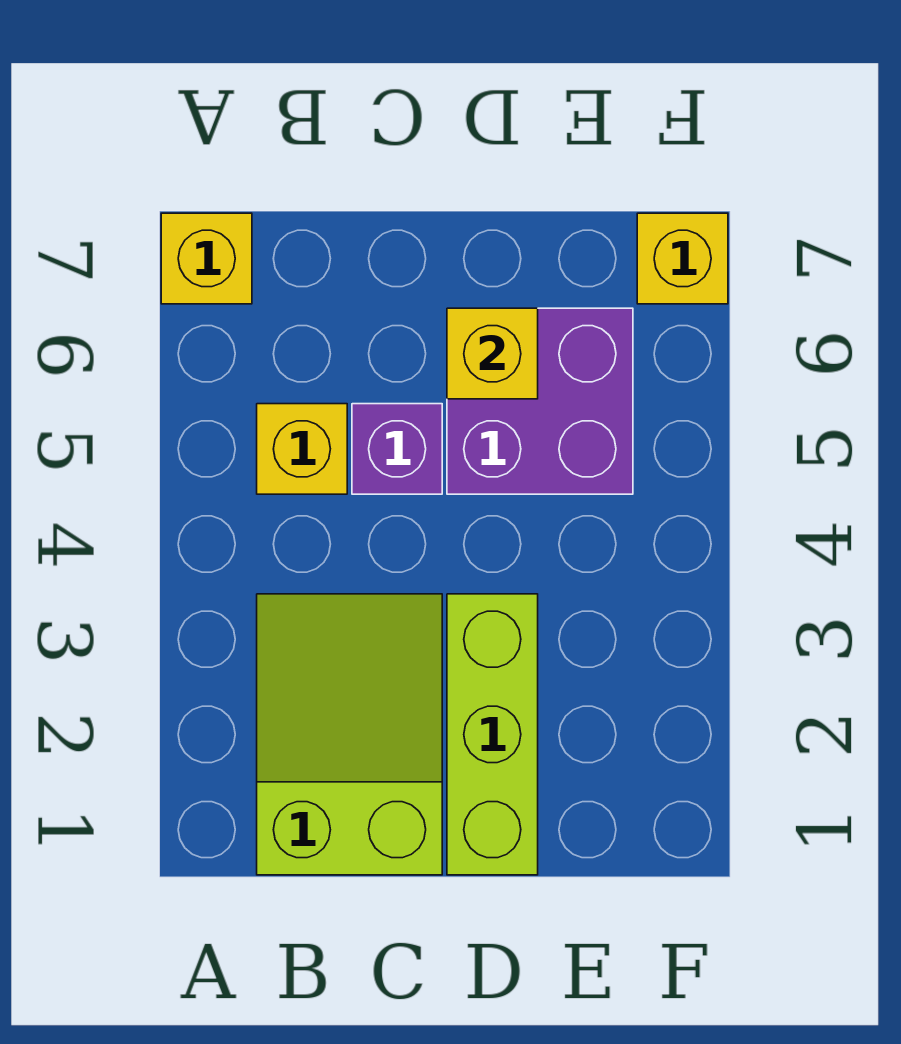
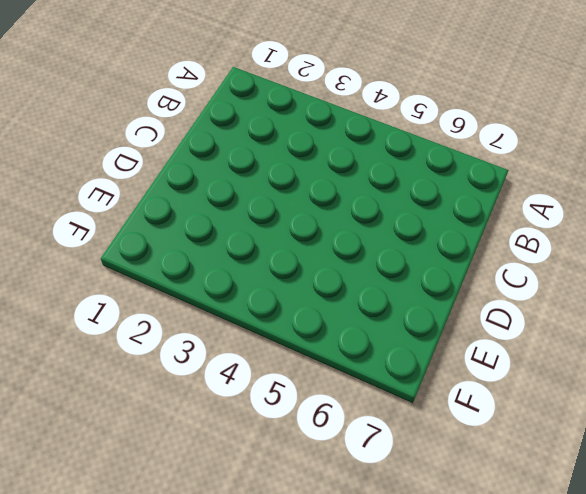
none -> yellow 1x1 brick [161,213,252,304]
none -> lime 2x3 slope [257,594,442,875]

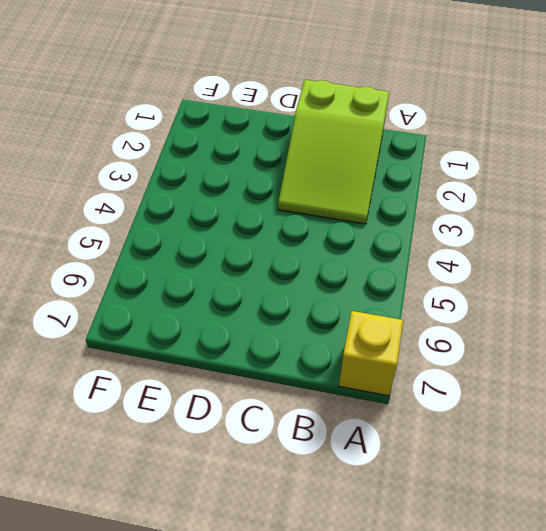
none -> yellow 1x1 brick [257,404,347,494]
none -> purple 1x1 brick [352,404,442,494]

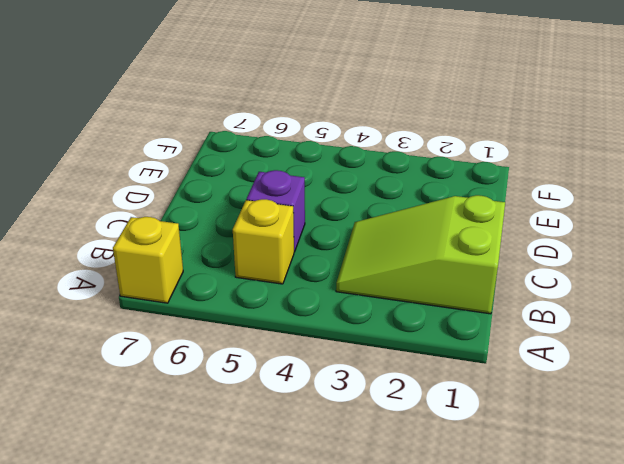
none -> lime 1x3 brick [447,594,538,875]
none -> purple 2x2 brick [447,308,633,494]

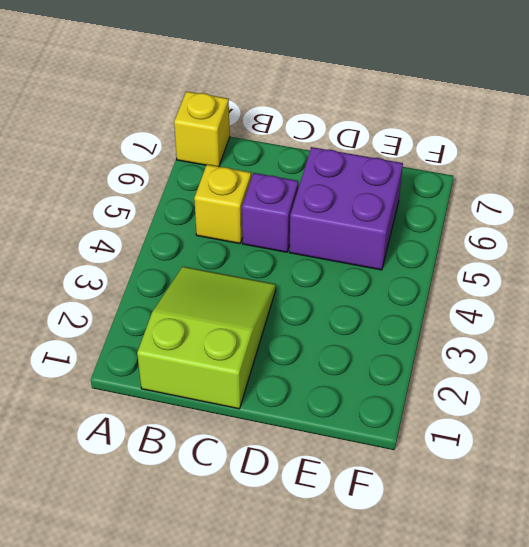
none -> lime 1x3 brick [447,594,538,875]
none -> yellow 1x1 brick [637,213,728,304]

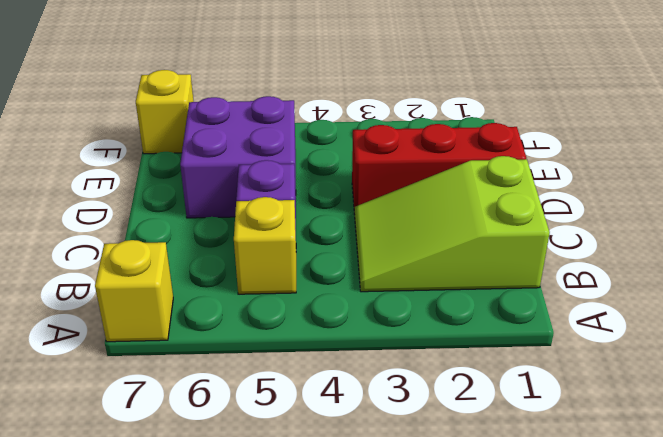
red 1x3 brick [352,123,526,214] -> lime 1x3 brick [447,594,538,875]
none -> yellow 1x1 brick [447,308,538,399]

